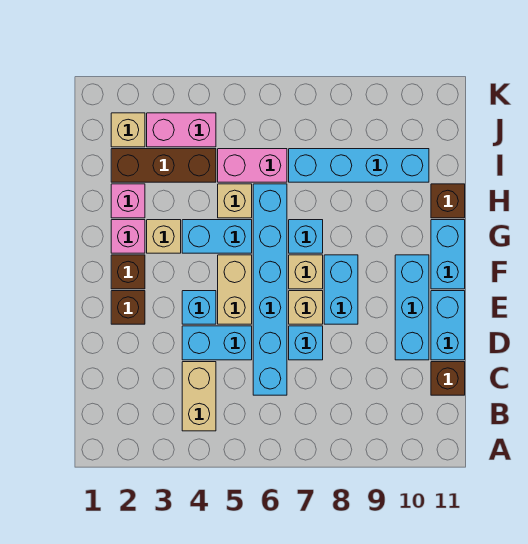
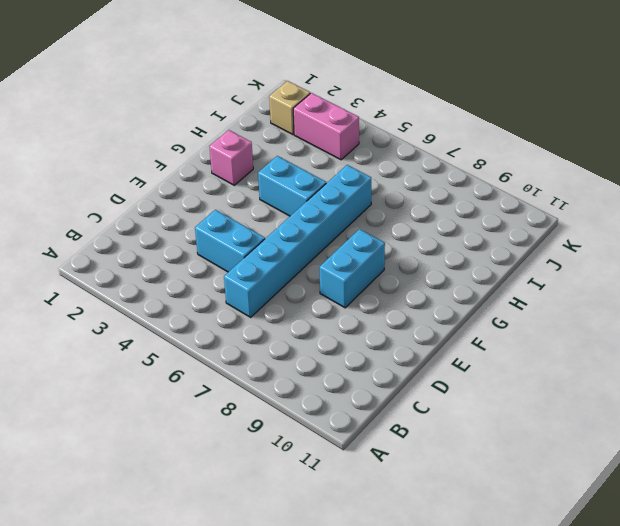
none -> tan 1x2 brick [182,362,216,431]
none -> brown 1x1 brick [431,362,465,395]
none -> cyan 1x1 brick [289,326,323,360]

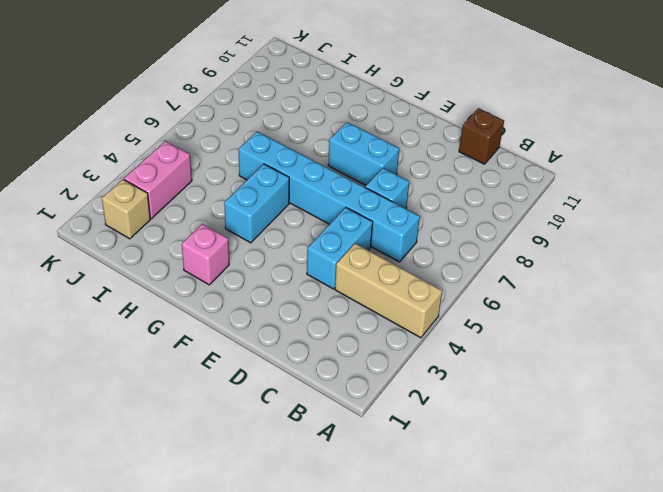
tan 1x3 brick [335,243,442,338] -> tan 1x2 brick [182,362,216,431]
none -> cyan 1x3 brick [395,255,429,360]
none -> cyan 1x2 brick [431,291,465,360]
none -> brown 1x1 brick [111,291,145,324]

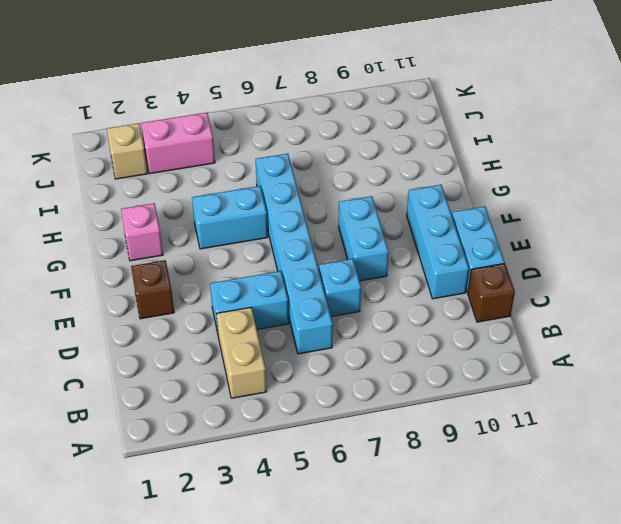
none -> cyan 1x1 brick [182,291,216,324]
none -> tan 1x2 brick [218,255,252,324]
none -> tan 1x1 brick [289,291,323,324]

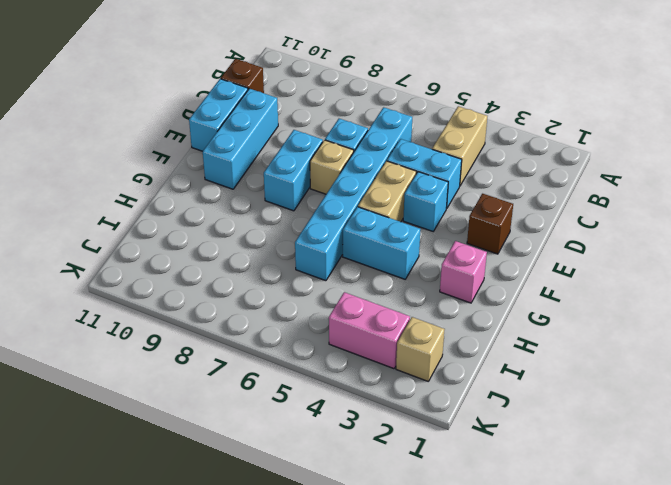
none -> brown 1x1 brick [111,255,145,289]
none -> tan 1x1 brick [289,255,323,289]
none -> cyan 1x2 brick [431,220,465,289]

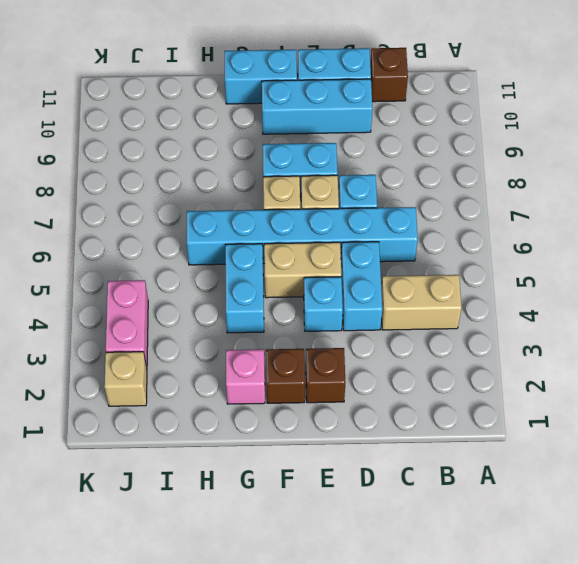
none -> tan 1x1 brick [147,220,181,253]
none -> cyan 1x1 brick [289,220,323,253]
none -> pink 1x1 brick [111,184,145,218]

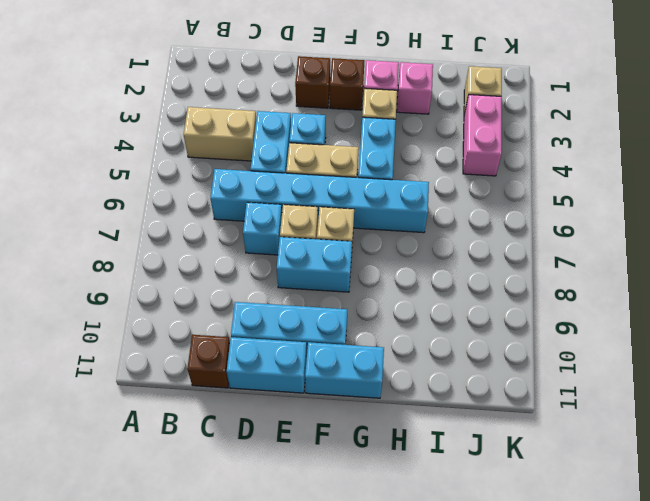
none -> cyan 1x1 brick [289,220,323,253]
none -> tan 1x1 brick [218,184,252,218]
none -> brown 1x1 brick [431,184,465,218]

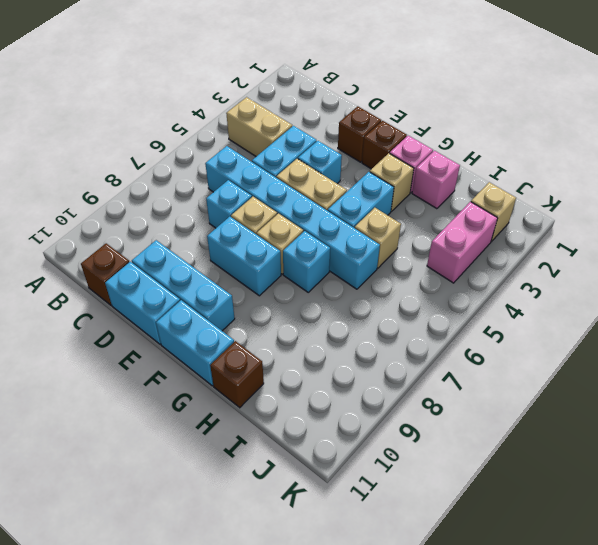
none -> brown 1x3 brick [111,149,216,182]
none -> pink 1x2 brick [218,149,287,182]
none -> cyan 1x4 brick [289,149,429,182]

